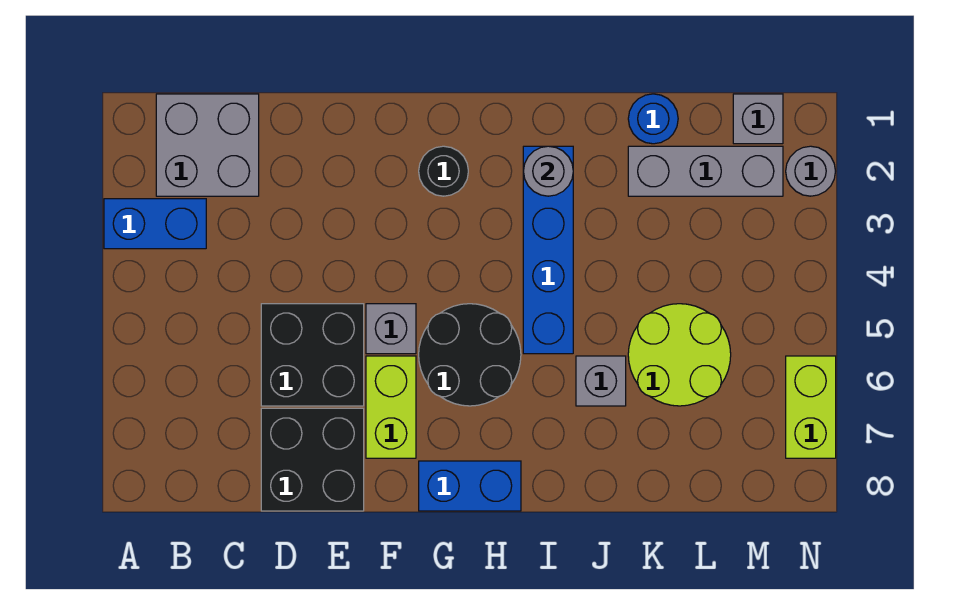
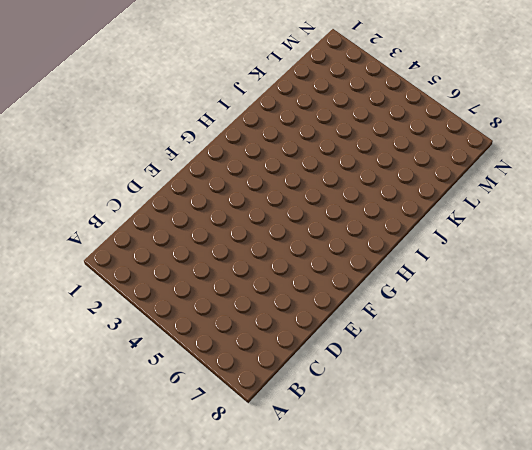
none -> blue 1x2 brick [104,199,206,249]
none -> grey 2x2 brick [156,94,259,196]
none -> black 2x2 brick [261,304,364,406]

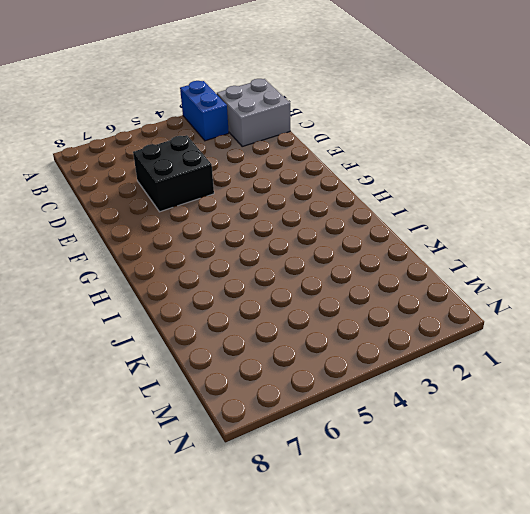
none -> black 2x2 brick [261,408,364,511]
none -> grey 1x1 brick [366,304,416,354]
none -> lime 1x2 brick [366,356,416,458]

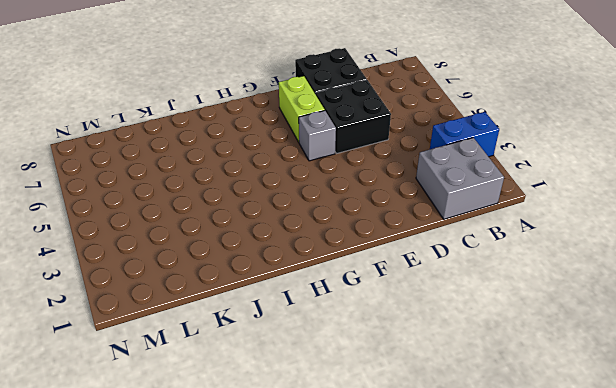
none -> black 1x1 round brick [419,146,468,196]
none -> black 2x2 round brick [419,304,521,406]
none -> blue 1x2 brick [419,461,521,511]

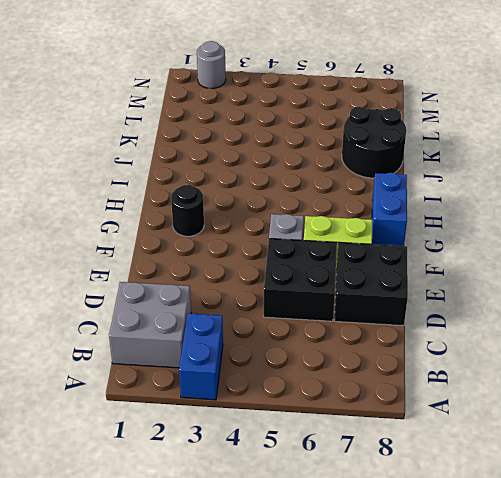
black 2x2 round brick [342,107,406,178] -> black 2x2 round brick moved to [419,304,521,406]
none -> blue 1x4 brick [523,146,573,354]
none -> grey 1x1 brick [576,356,626,406]
none -> blue 1x1 round brick [628,94,678,144]

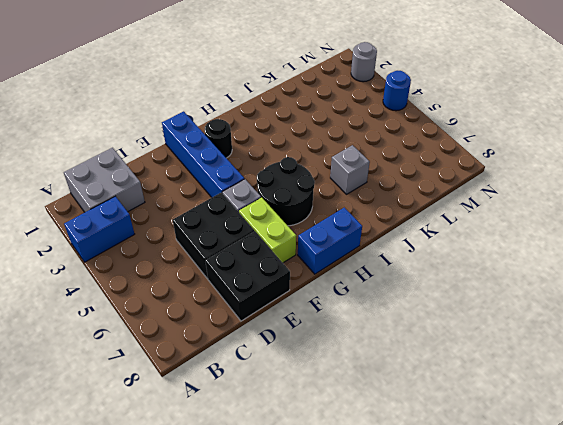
blue 1x4 brick [162,111,244,197] -> blue 1x4 brick moved to [523,146,573,354]
blue 1x1 round brick [383,71,411,111] -> blue 1x1 round brick moved to [628,94,678,144]
none -> grey 1x3 brick [628,146,783,196]
none -> lime 2x2 round brick [628,304,731,406]
none -> grey 1x1 brick [733,94,783,144]

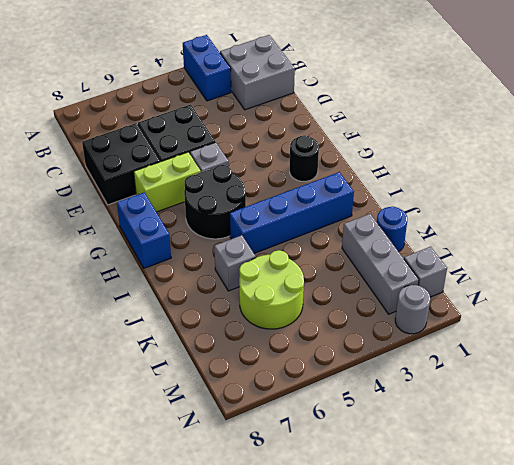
none -> lime 1x2 brick [786,356,836,458]
none -> grey 1x1 round brick [523,146,573,196]

